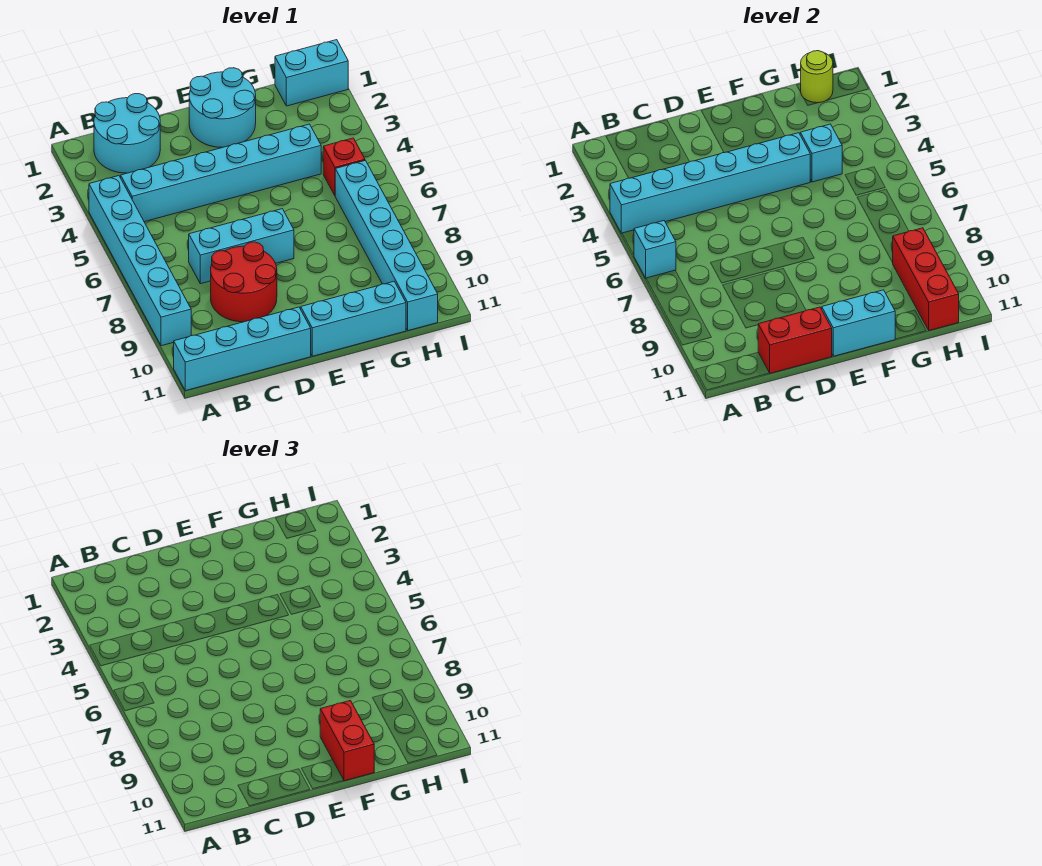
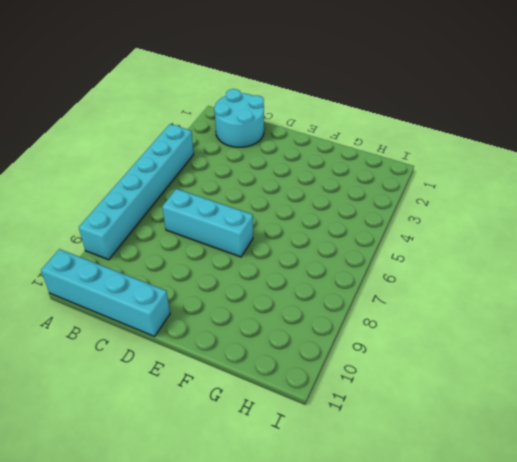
none -> cyan 1x6 brick [121,124,321,222]
none -> red 2x2 round brick [211,242,277,322]
none -> cyan 2x2 round brick [189,68,256,147]

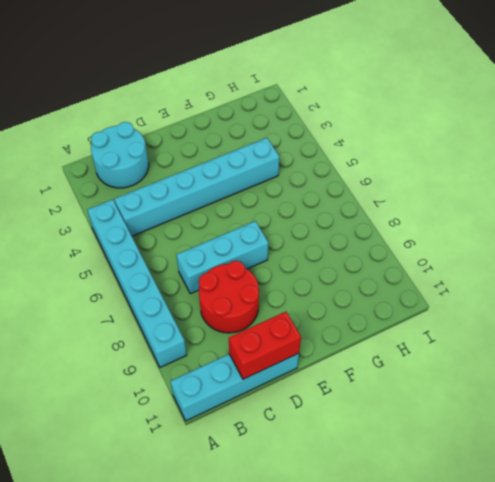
none -> cyan 2x2 round brick [189,68,256,147]
none -> cyan 1x3 brick [301,282,406,356]
none -> cyan 1x2 brick [275,40,348,106]

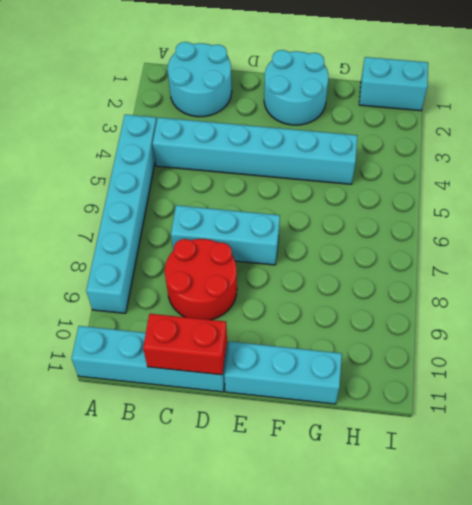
none -> red 1x1 brick [323,138,365,195]
none -> cyan 1x6 brick [335,161,438,331]
none -> cyan 1x6 brick [610,133,810,233]

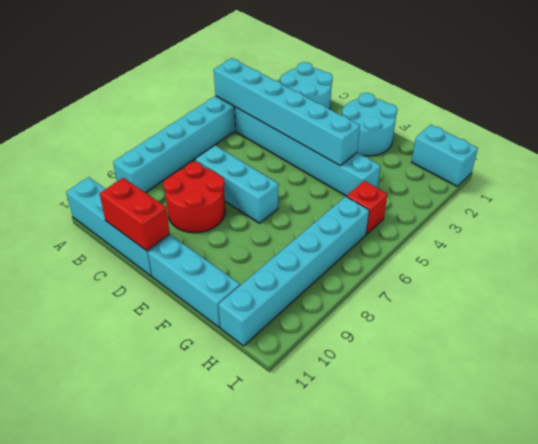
none -> cyan 1x1 brick [634,221,676,278]
none -> cyan 1x2 brick [822,290,895,356]
none -> cyan 1x1 brick [800,124,842,182]

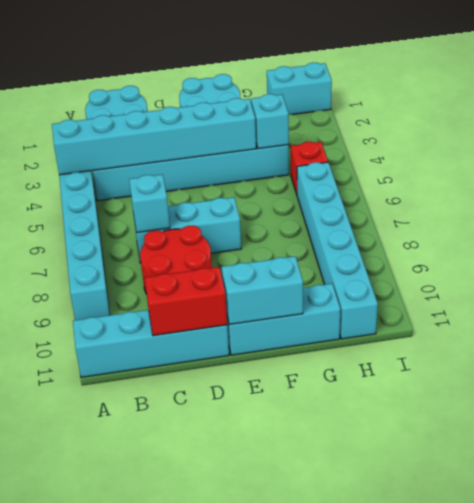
cyan 1x1 brick [129,175,170,233] -> cyan 1x1 brick moved to [634,221,676,278]
none -> lime 1x1 round brick [801,51,833,103]
none -> red 1x3 brick [892,228,959,331]
none -> red 1x2 brick [320,700,374,781]

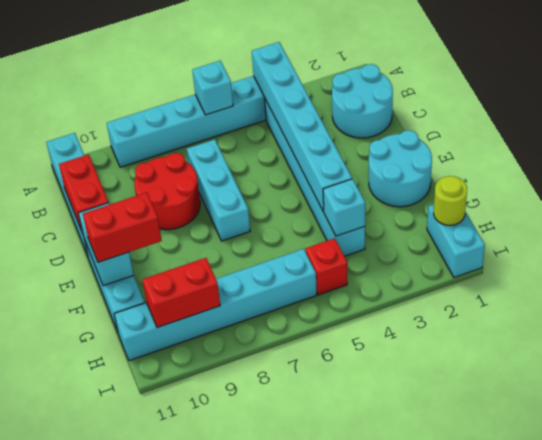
red 1x2 brick [142,258,220,328] -> red 1x3 brick [892,228,959,331]

